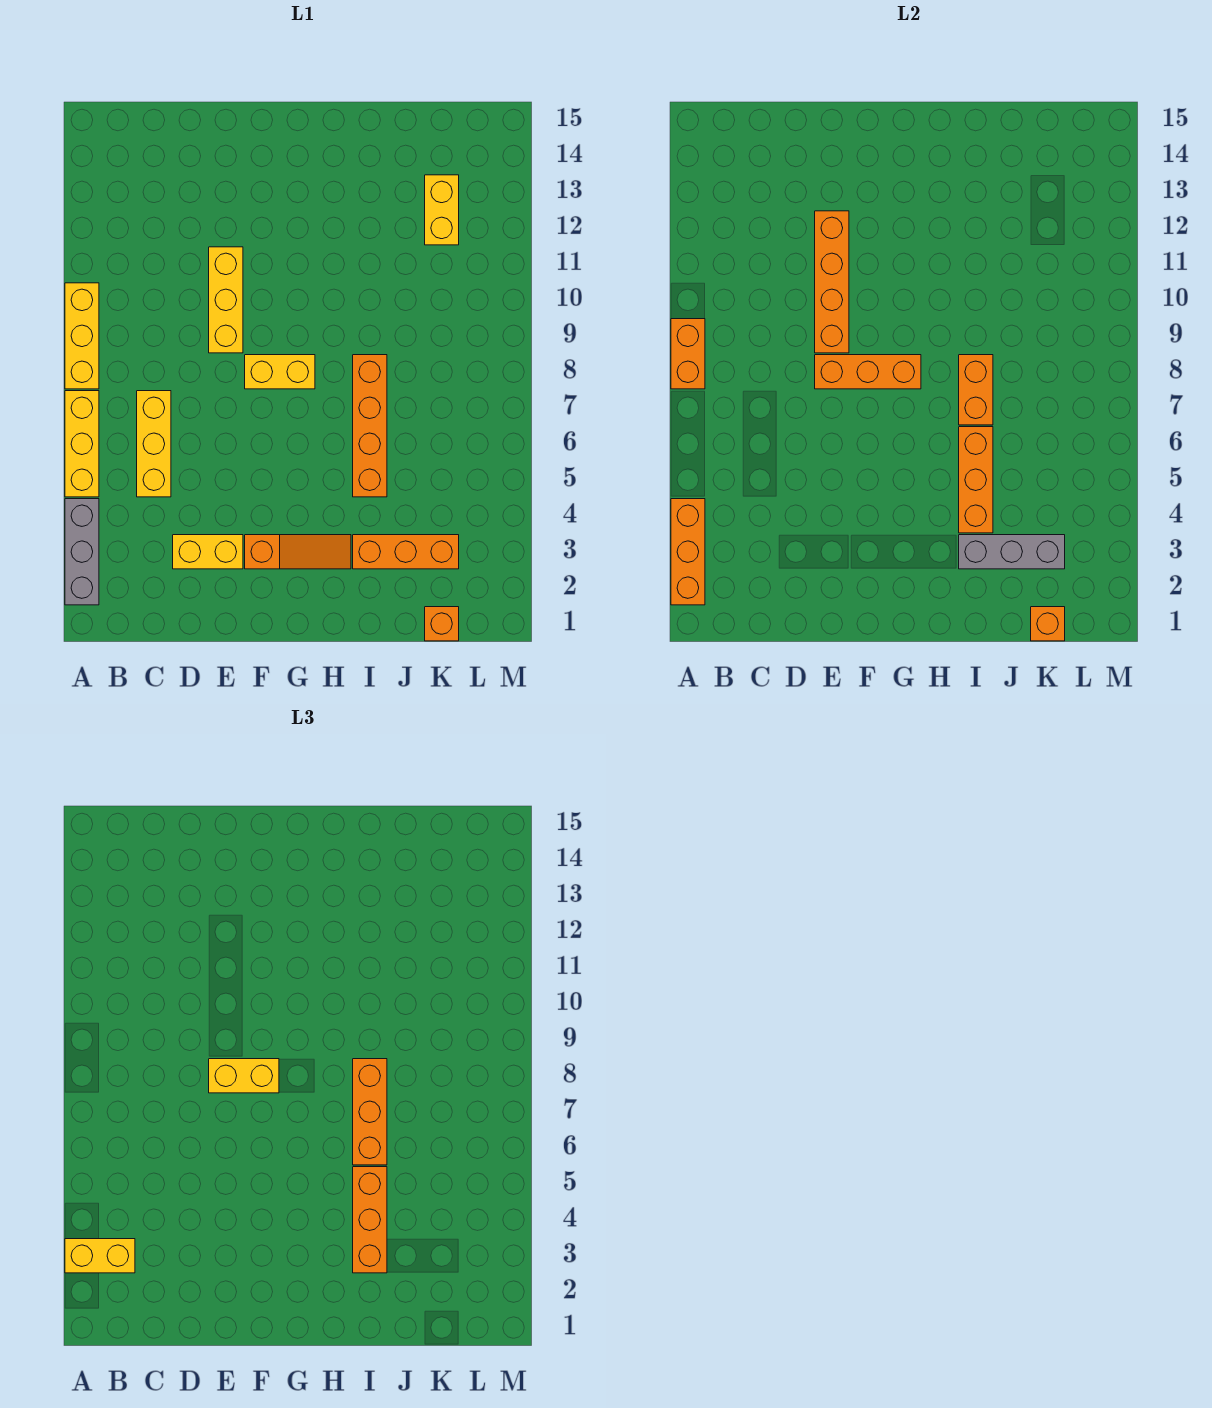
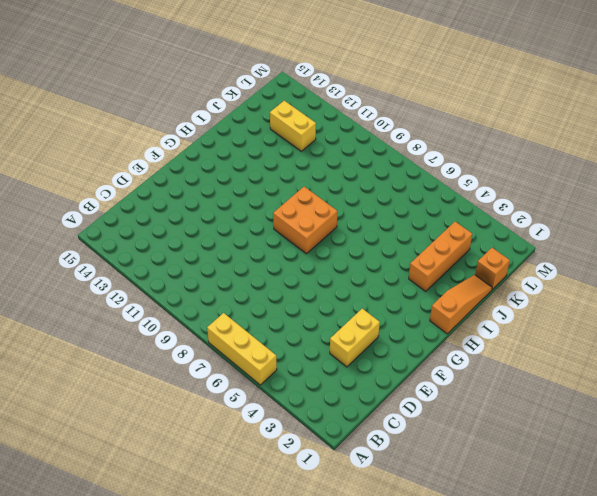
orange 2x2 brick [273,187,337,254] -> yellow 1x2 brick [245,355,315,389]
orange 1x3 slope [430,275,492,334] -> orange 1x3 slope moved to [245,535,351,569]
none -> grey 1x3 brick [65,499,99,605]
none -> yellow 1x3 brick [65,283,99,389]
none -> yellow 1x3 brick [137,391,171,497]

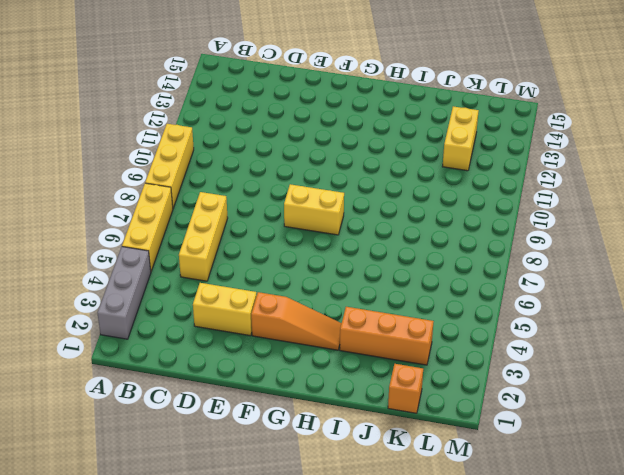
none -> yellow 1x3 brick [209,247,243,353]
none -> orange 1x4 brick [353,355,387,497]
none -> orange 1x3 brick [671,499,705,605]

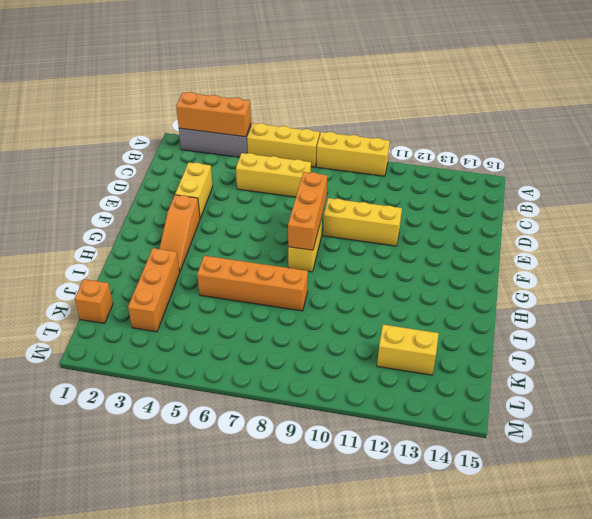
none -> orange 1x2 brick [671,319,705,389]
none -> orange 1x4 brick [815,211,849,353]
none -> grey 1x3 brick [959,535,1065,569]

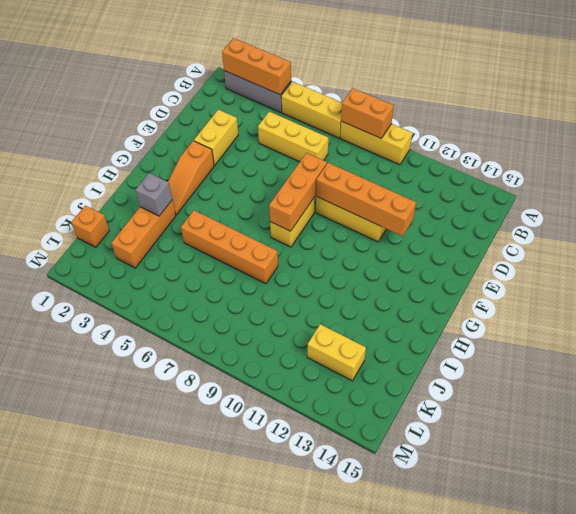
grey 1x1 brick [136,173,172,216] -> grey 1x3 brick [959,535,1065,569]
none -> orange 1x3 brick [959,427,993,533]
none -> orange 1x2 brick [959,355,993,425]
none -> orange 1x1 brick [1031,607,1065,641]

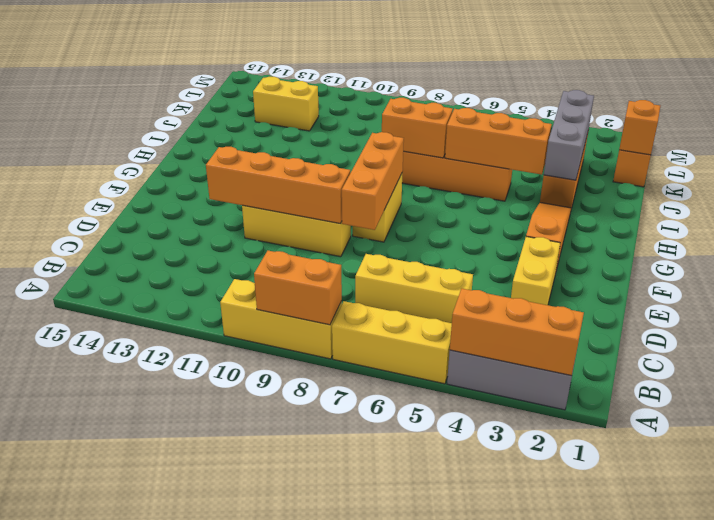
none -> yellow 1x2 brick [65,1239,135,1273]
none -> yellow 1x2 brick [209,1059,279,1093]
none -> orange 1x3 brick [353,1167,387,1273]

